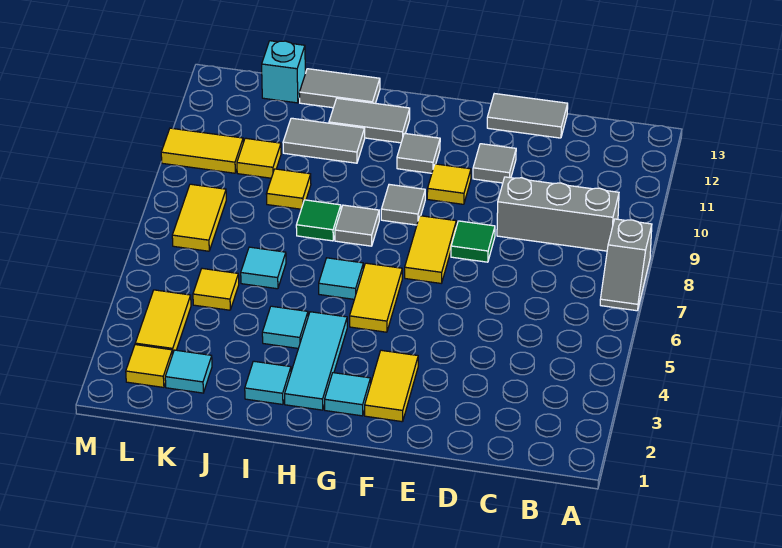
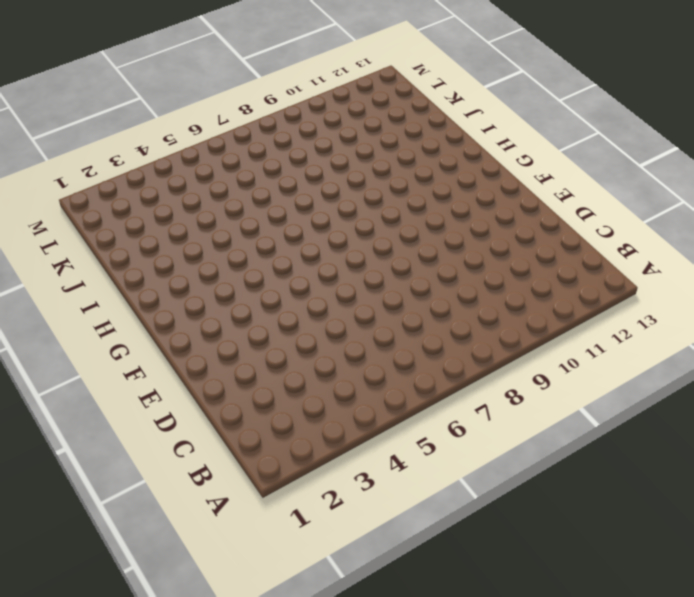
none -> grey 1x2 slope [600,219,652,311]
none -> grey 1x3 brick [497,177,619,251]
none -> grey 1x2 tile [487,94,568,138]
none -> green 1x1 tile [451,221,495,262]

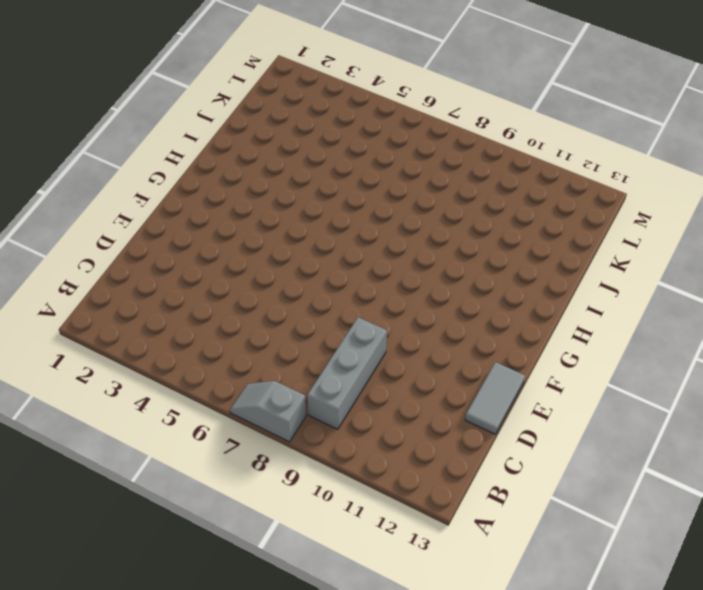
none -> green 1x1 tile [451,221,495,262]
none -> grey 1x1 tile [473,144,516,183]
none -> yellow 1x2 tile [365,350,418,422]
none -> yellow 1x2 tile [405,216,456,283]

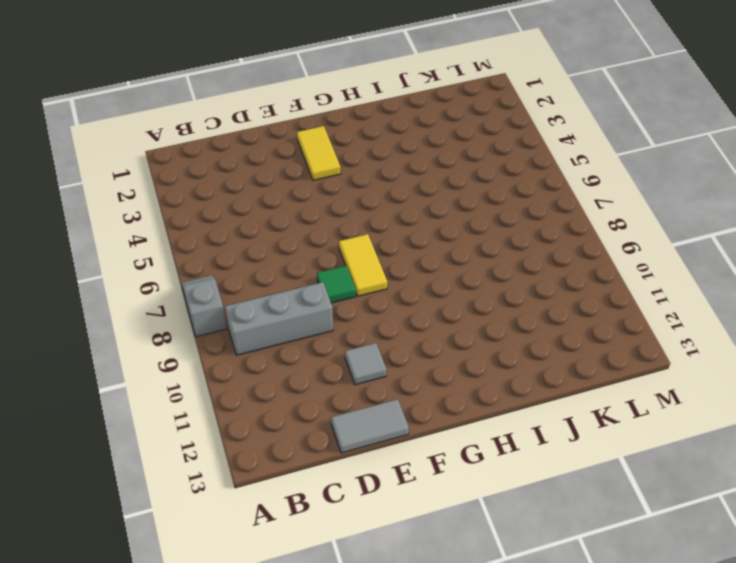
none -> yellow 1x1 tile [427,164,471,204]
none -> cyan 1x1 tile [325,373,371,416]
none -> yellow 1x2 tile [350,263,402,332]
none -> grey 1x1 tile [381,184,425,225]

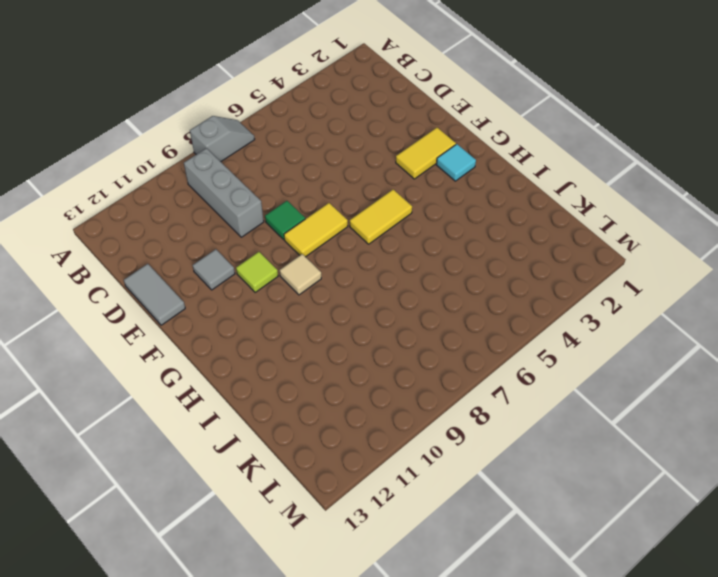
lime 1x1 tile [236,252,278,292] -> yellow 1x1 tile [427,164,471,204]
tan 1x1 tile [280,254,321,295] -> grey 1x1 tile [381,184,425,225]
none -> grey 1x1 tile [397,133,440,173]
none -> cyan 1x3 tile [285,312,347,410]
none -> cyan 1x1 tile [319,258,363,299]
none -> grey 1x1 tile [335,205,379,246]

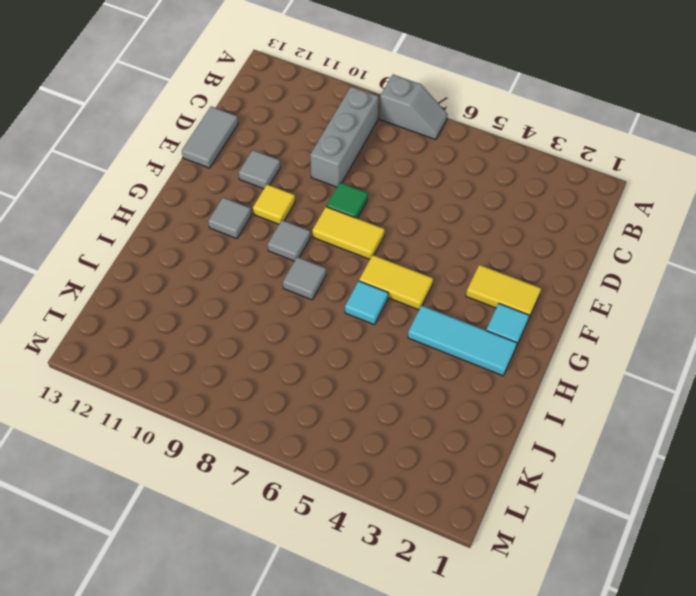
none -> grey 1x2 tile [329,98,410,143]
none -> cyan 1x1 tile [245,361,291,404]
none -> cyan 1x1 tile [262,306,308,348]
none -> green 1x1 tile [296,200,341,241]

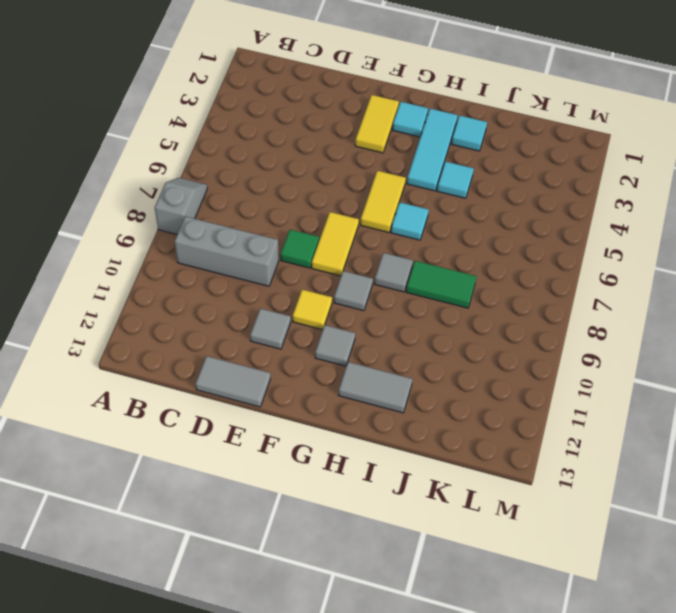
green 1x2 tile [406,261,477,308] -> green 1x1 tile [296,200,341,241]
none -> grey 1x2 tile [283,118,365,163]
none -> grey 1x2 tile [299,69,380,108]
none -> cyan 1x1 tile [241,247,286,289]
none -> yellow 1x1 tile [266,169,311,209]

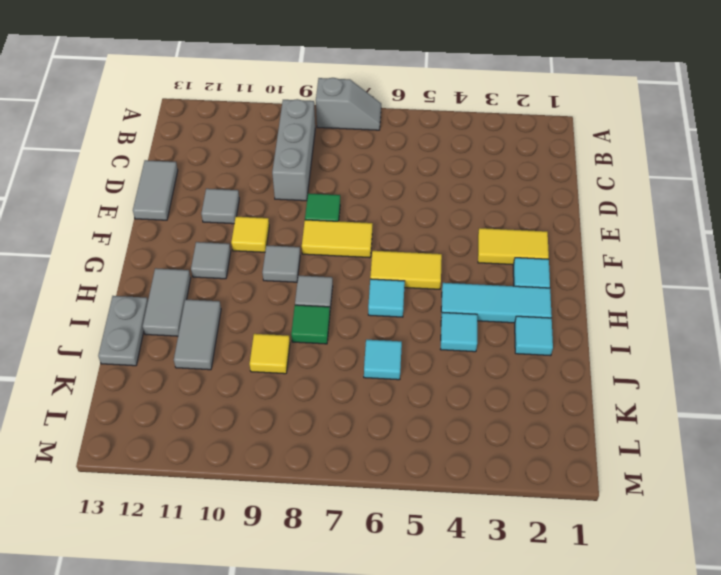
grey 1x2 plate [98,296,148,366] -> grey 1x2 tile [299,69,380,108]
none -> cyan 1x1 tile [165,350,212,393]
none -> yellow 1x1 tile [193,268,239,310]
none -> yellow 1x1 tile [237,138,281,178]
none -> cyan 1x1 brick [262,41,305,103]

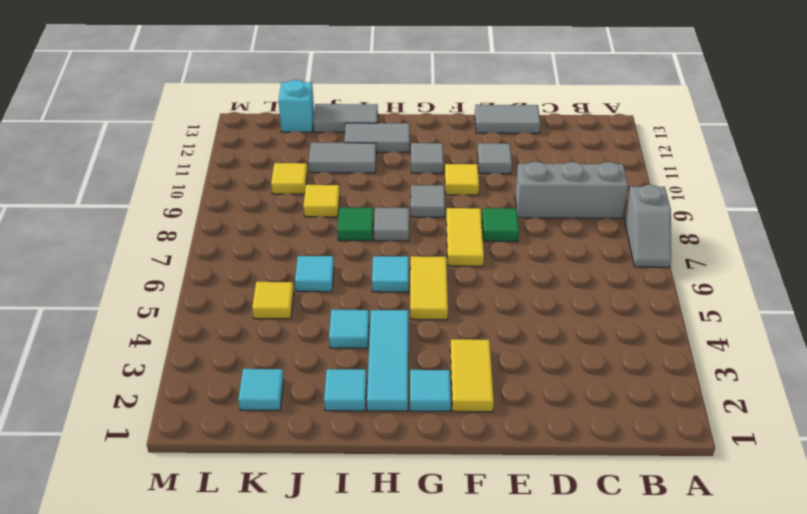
none -> yellow 1x1 tile [126,345,173,387]
none -> yellow 1x2 tile [135,290,191,354]
none -> yellow 1x2 tile [172,184,226,251]
none -> yellow 1x2 tile [161,128,243,173]

